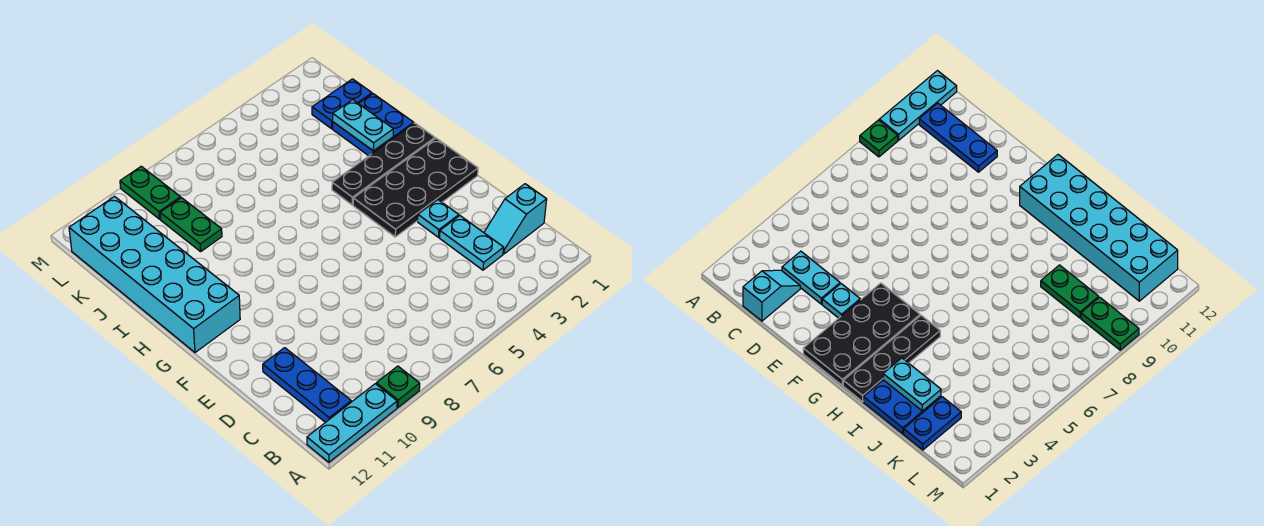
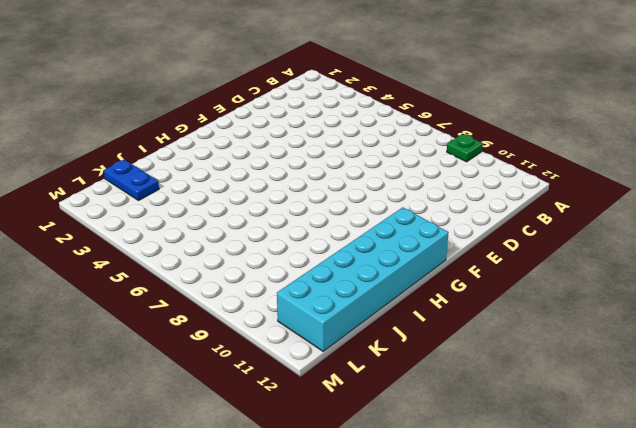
none -> cyan 1x3 plate [307,384,397,462]
none -> blue 1x3 plate [263,348,351,422]
none -> cyan 1x2 slope [484,184,547,254]

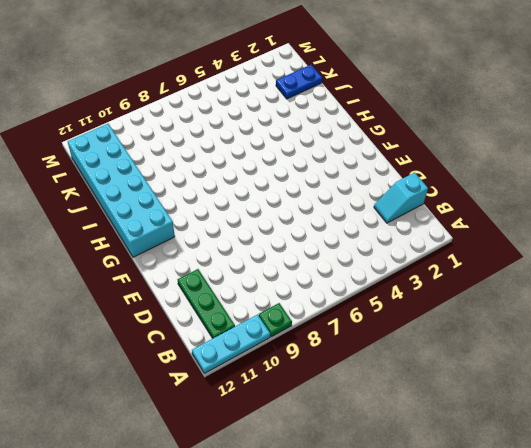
green 1x3 plate [178,269,235,338] -> blue 1x3 plate [263,348,351,422]
none -> cyan 1x2 plate [440,216,504,270]
none -> cyan 1x1 plate [418,200,459,237]
none -> black 2x4 plate [353,138,478,237]

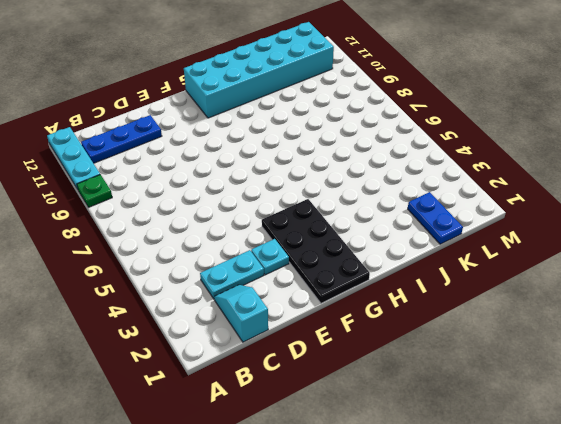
none -> black 1x4 plate [332,123,435,205]
none -> blue 2x2 plate [333,94,414,156]
none -> green 1x2 plate [160,198,222,252]

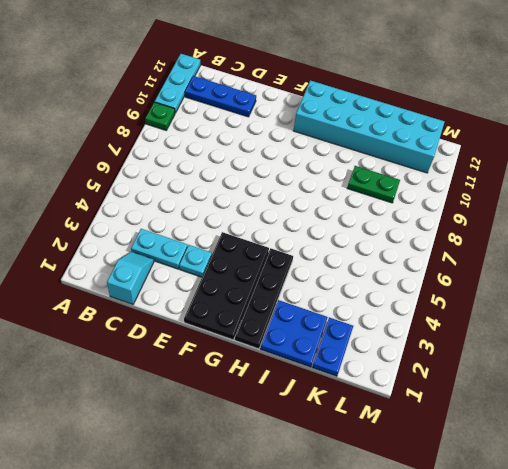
none -> green 1x2 plate [120,166,181,219]
none -> cyan 1x2 plate [333,100,393,151]

